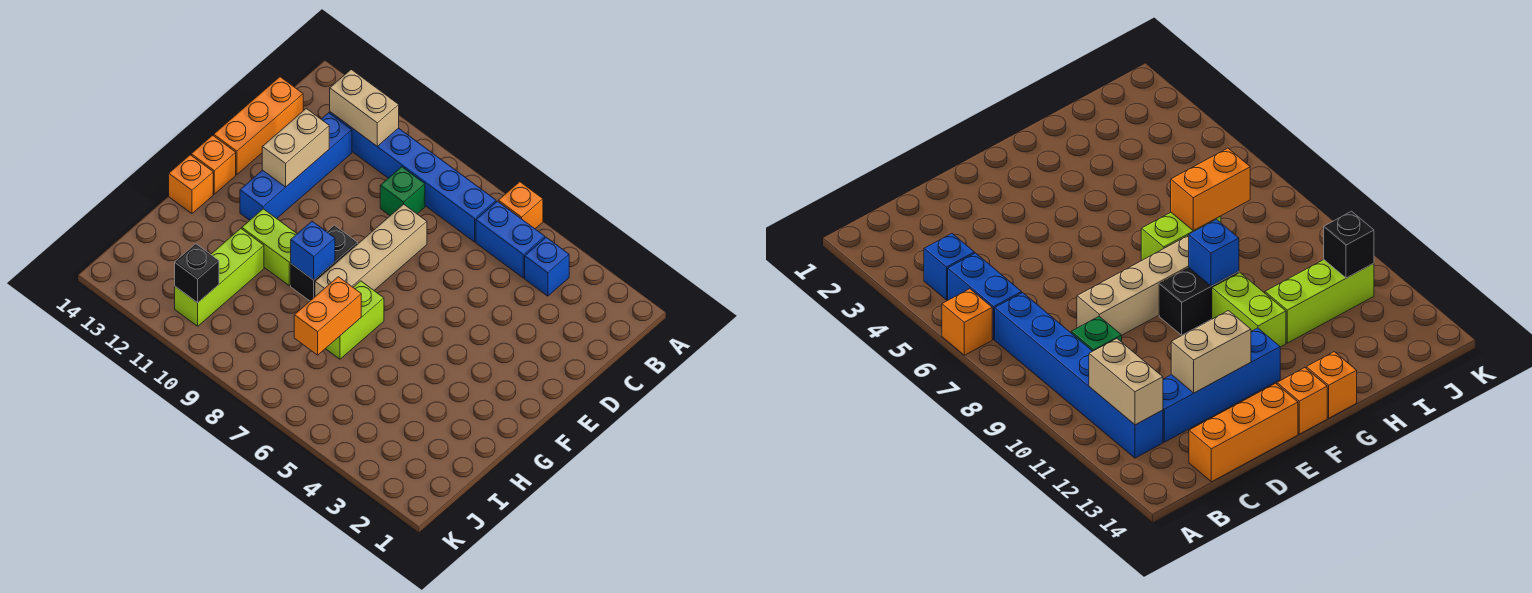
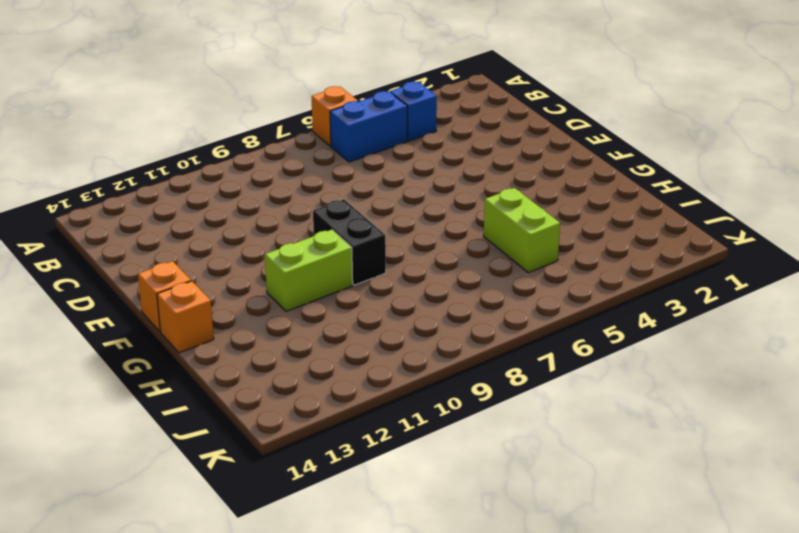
lime 1x2 brick [484,188,560,273] -> lime 1x2 brick moved to [325,281,384,359]
none -> blue 1x6 brick [330,112,496,242]
none -> green 1x1 brick [380,167,425,216]
none -> blue 1x4 brick [240,113,352,220]

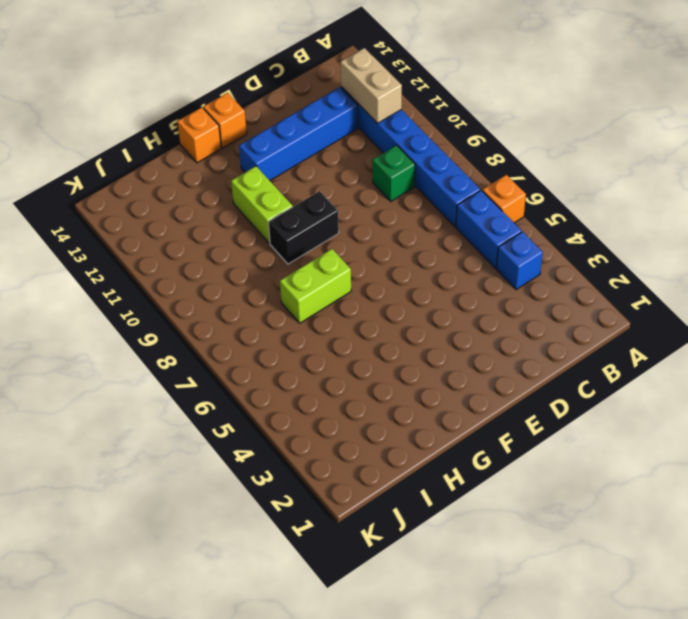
none -> orange 1x3 brick [214,77,303,175]
none -> tan 1x4 brick [315,204,427,296]
none -> lime 1x3 brick [175,228,264,326]

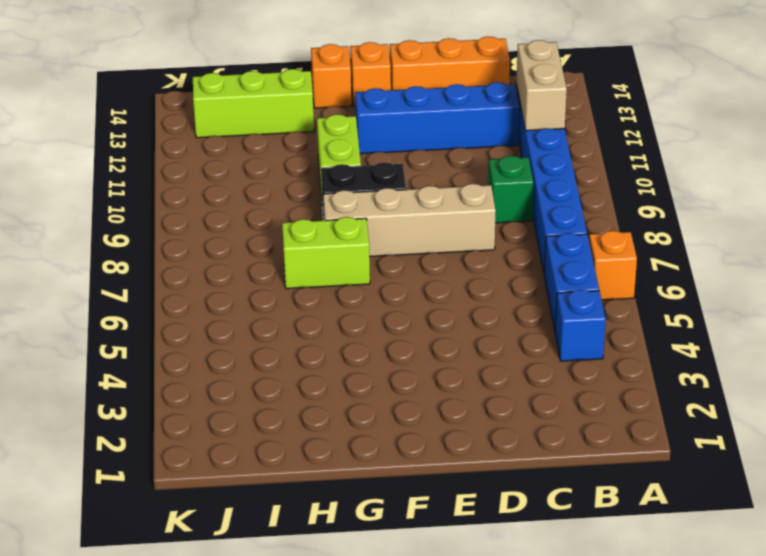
lime 1x3 brick [193,69,314,138] -> lime 1x3 brick moved to [175,228,264,326]
none -> tan 1x2 brick [262,109,329,187]
none -> blue 1x1 brick [291,221,335,280]
none -> orange 1x2 brick [294,277,361,355]

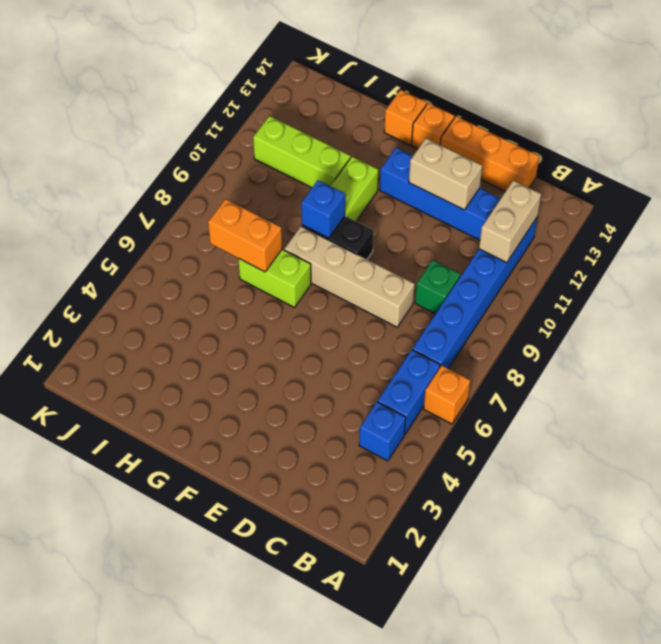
none -> black 1x1 brick [175,244,219,303]

